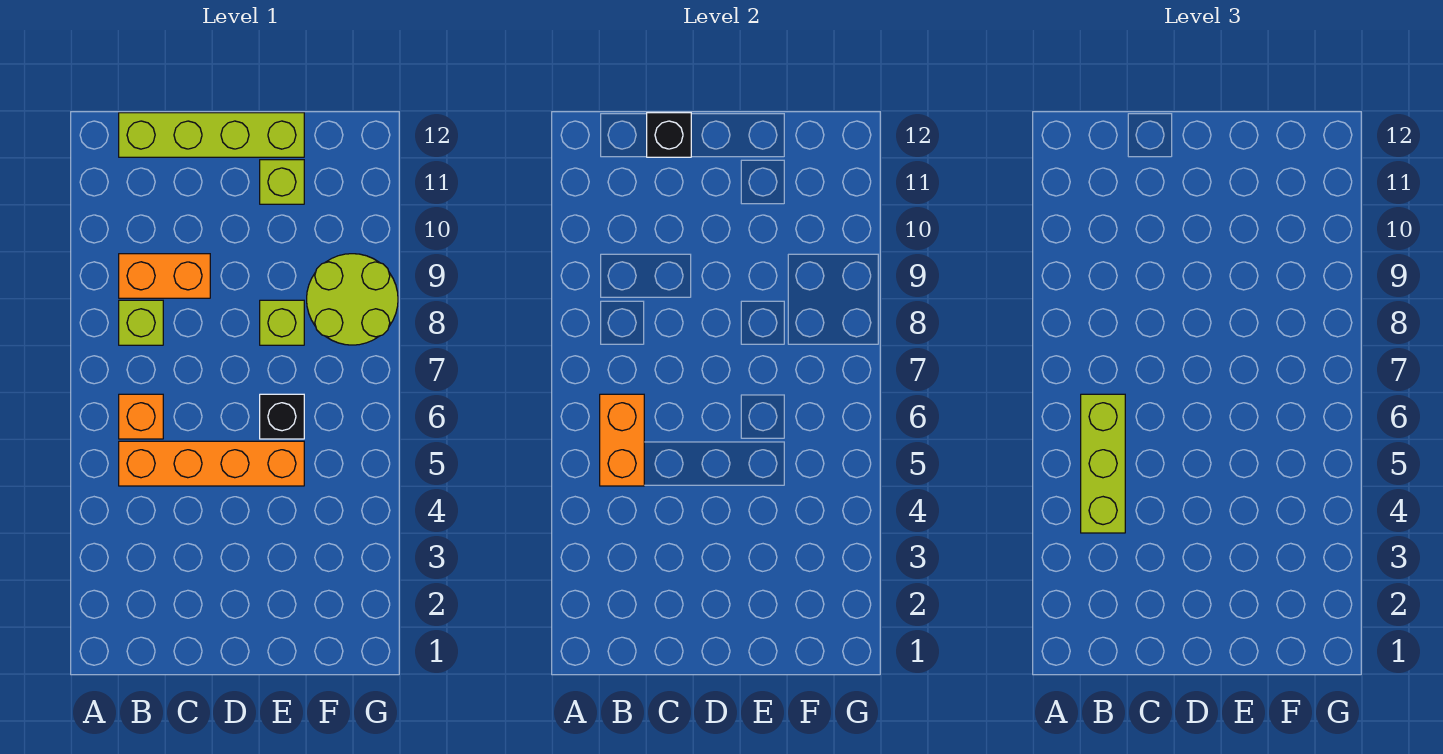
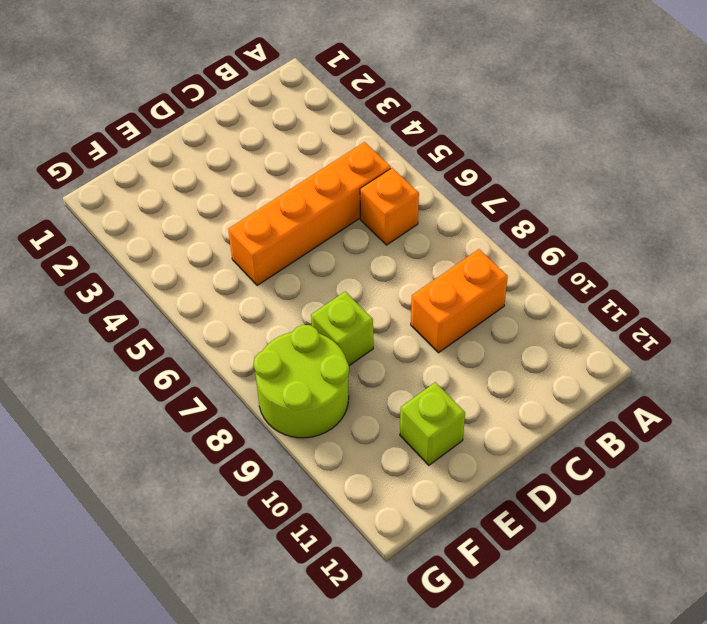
none -> lime 1x1 brick [119,300,163,345]
none -> lime 1x4 brick [119,113,304,157]
none -> black 1x1 brick [260,394,304,439]

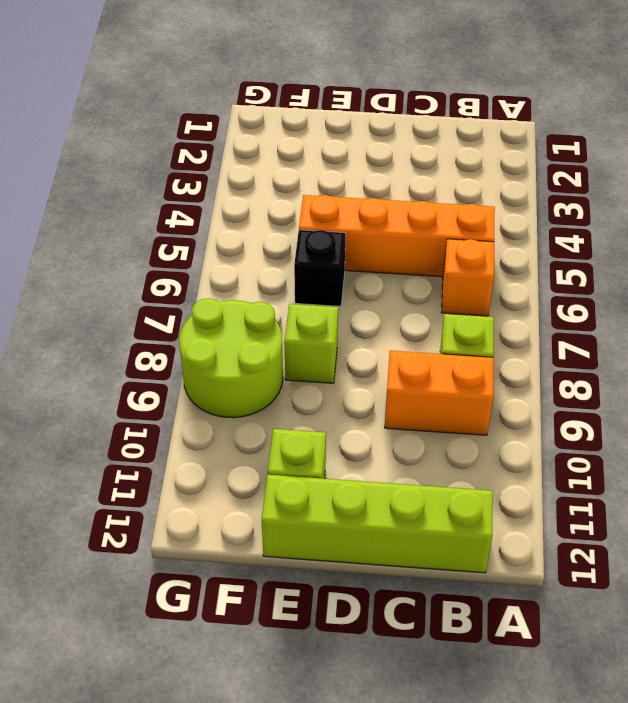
none -> orange 1x2 brick [600,394,644,486]
none -> black 1x1 brick [647,113,691,157]
none -> lime 1x3 brick [1081,394,1125,533]

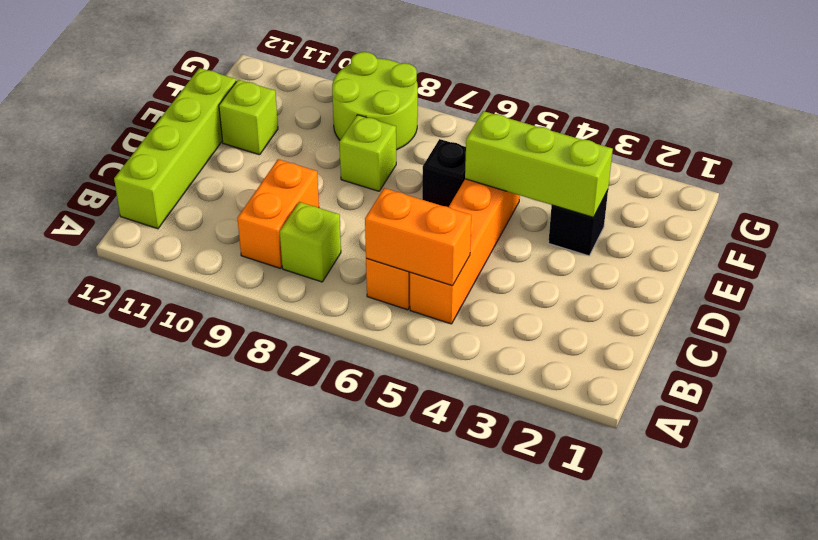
black 1x1 brick [548,190,608,256] -> black 1x1 brick moved to [647,113,691,157]
lime 1x3 brick [465,111,613,217] -> lime 1x3 brick moved to [1081,394,1125,533]

